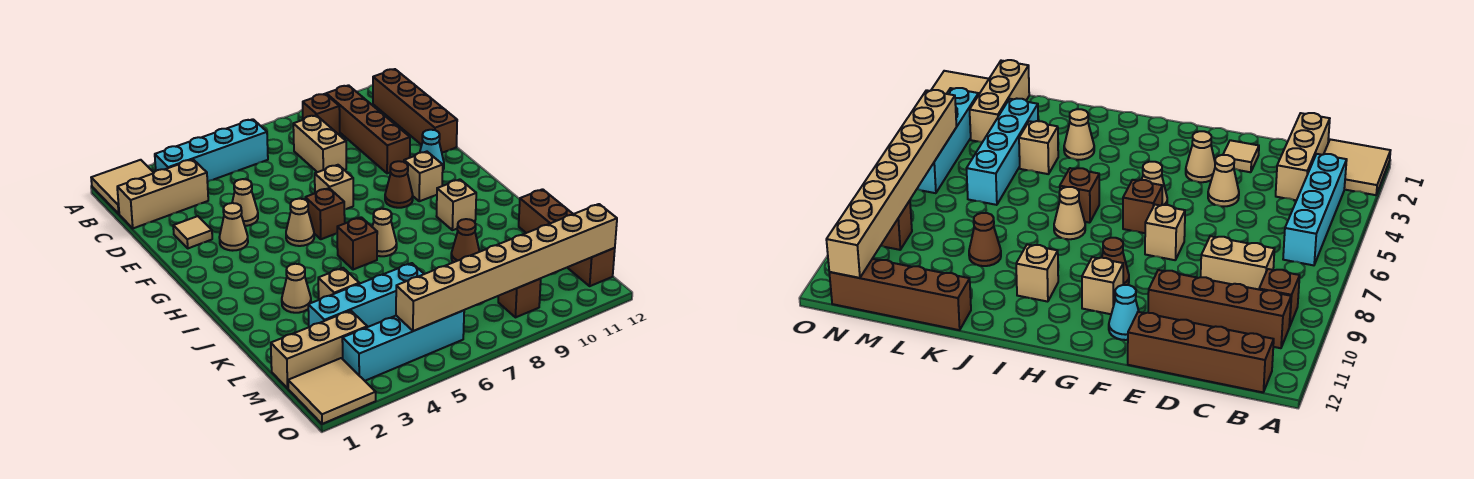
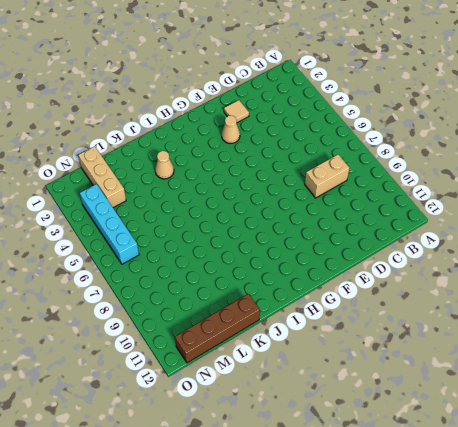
none -> tan 2x2 tile [91,160,154,214]
none -> cyan 1x4 brick [155,119,268,182]
none -> brown 1x1 brick [303,94,340,134]

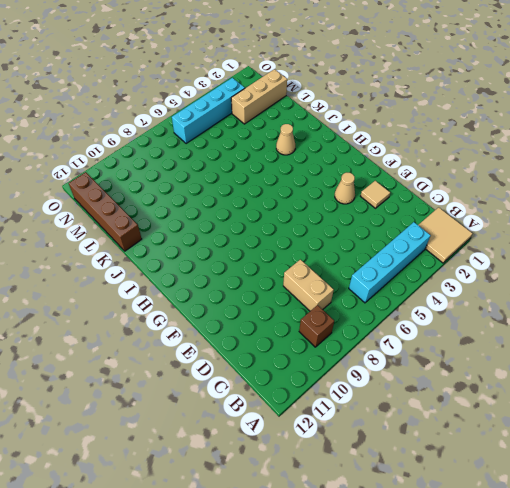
none -> brown 1x4 brick [326,85,410,173]
none -> brown 1x4 brick [373,69,457,153]
none -> tan 1x3 brick [117,159,208,228]

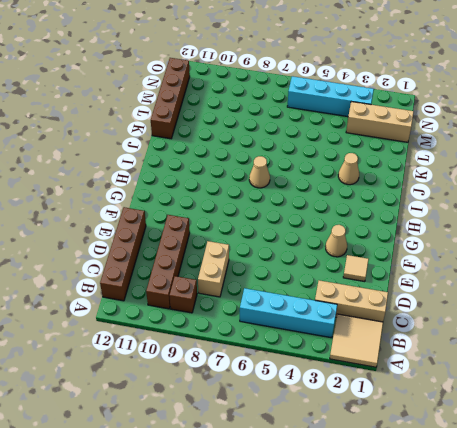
none -> tan 1x1 cone [232,179,258,226]
none -> tan 1x1 brick [315,165,353,210]
none -> cyan 1x1 cone [420,130,444,170]

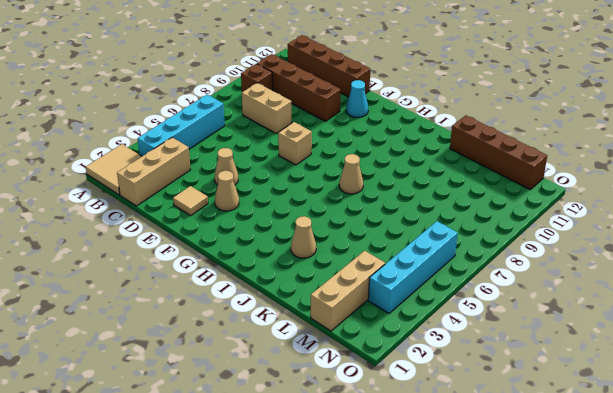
none -> tan 1x1 cone [286,199,314,246]
none -> brown 1x1 brick [305,188,345,239]
none -> brown 1x1 cone [385,161,413,208]

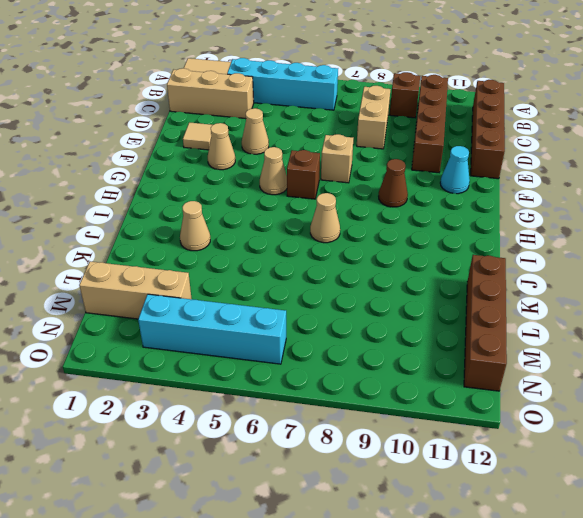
none -> tan 1x1 brick [404,152,443,201]
none -> brown 1x1 brick [337,217,377,270]
none -> tan 1x1 brick [436,180,476,230]

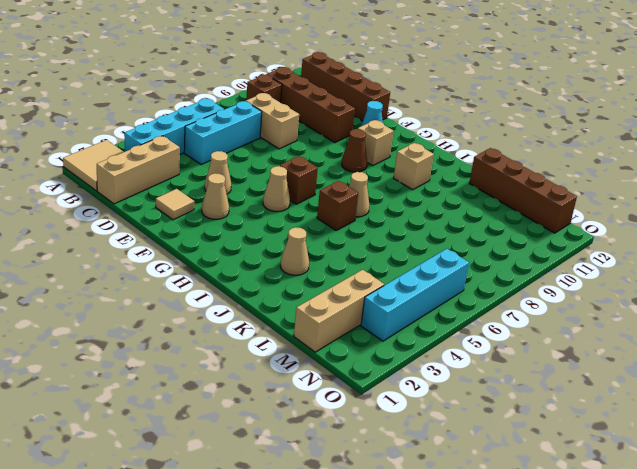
cyan 1x3 brick [184,101,262,164] -> none
none -> tan 1x1 brick [315,165,353,210]
none -> tan 1x1 brick [318,268,359,300]
none -> brown 1x1 cone [451,219,480,262]

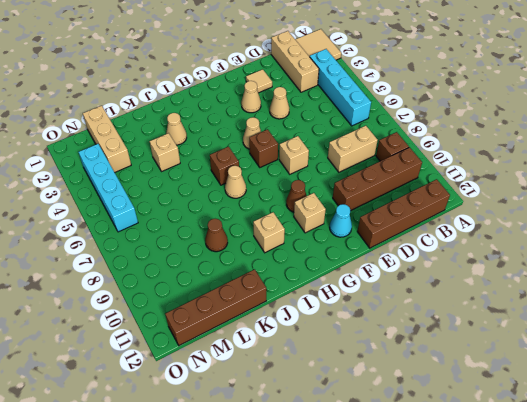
none -> cyan 1x4 brick [308,263,424,327]
none -> tan 2x2 tile [288,358,376,424]
none -> brown 1x1 brick [498,279,541,317]

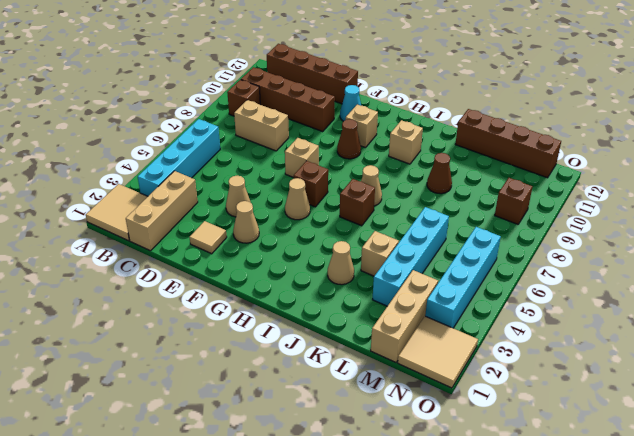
none -> tan 1x8 brick [396,204,617,331]

